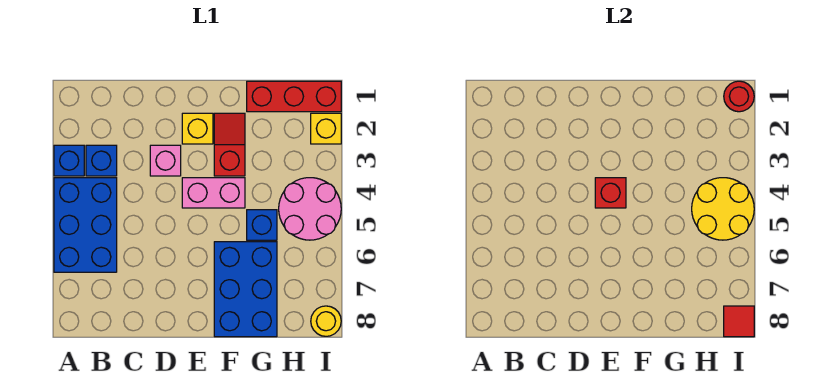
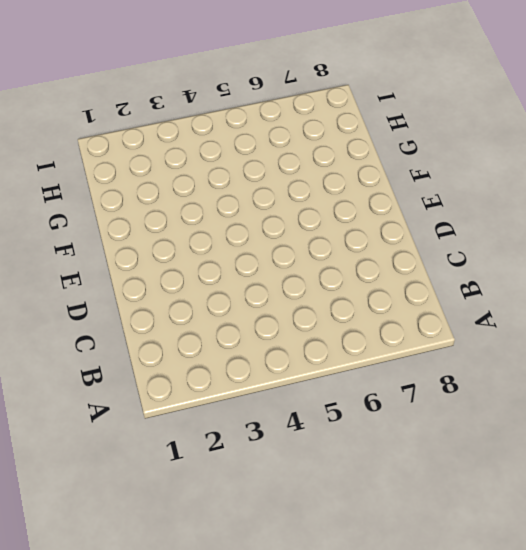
none -> blue 1x1 brick [54,145,84,176]
none -> blue 2x3 brick [54,178,117,272]
none -> blue 1x1 brick [86,145,117,176]

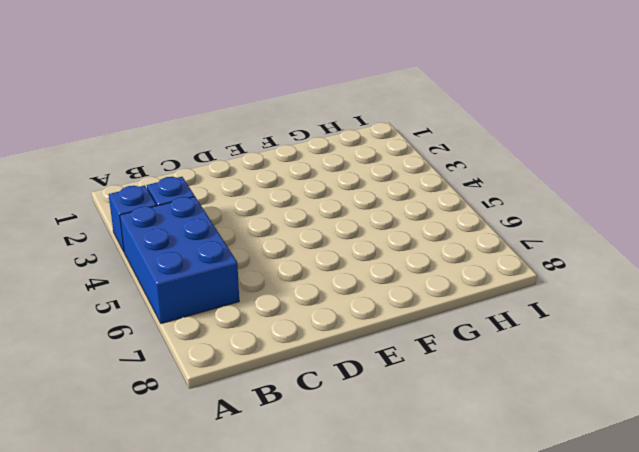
none -> pink 1x1 brick [150,145,181,176]
none -> yellow 1x1 brick [182,113,213,144]
none -> pink 1x2 brick [182,178,245,208]

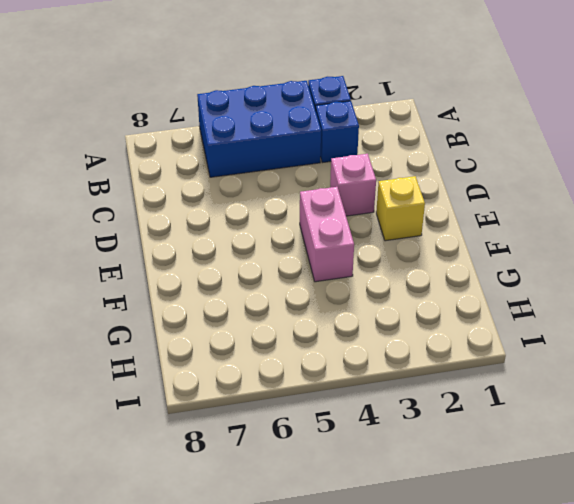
none -> red 1x2 slope [214,113,245,176]
none -> blue 2x3 brick [214,242,277,337]
none -> red 1x3 brick [247,81,341,112]

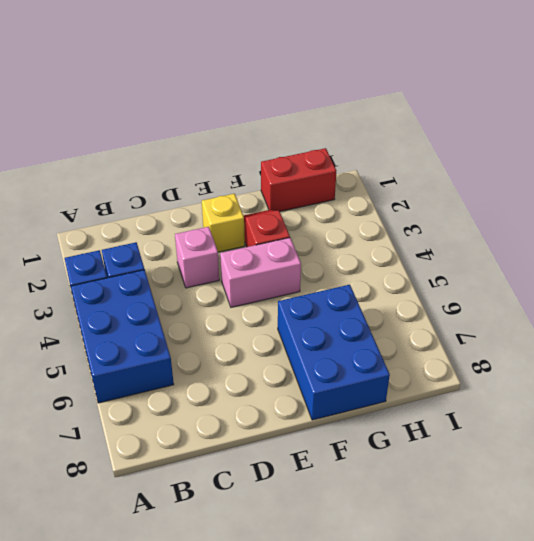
red 1x2 brick [261,148,336,211] -> red 1x3 brick [247,81,341,112]
none -> blue 1x1 brick [247,210,277,240]
none -> pink 2x2 round brick [279,178,341,240]
none -> yellow 1x1 brick [311,113,341,144]

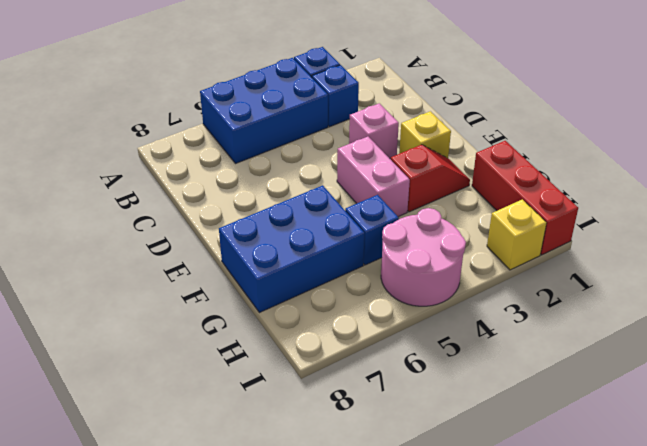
none -> yellow 1x1 round brick [311,306,341,336]
none -> red 1x1 brick [595,178,626,208]
none -> yellow 2x2 round brick [692,178,754,240]

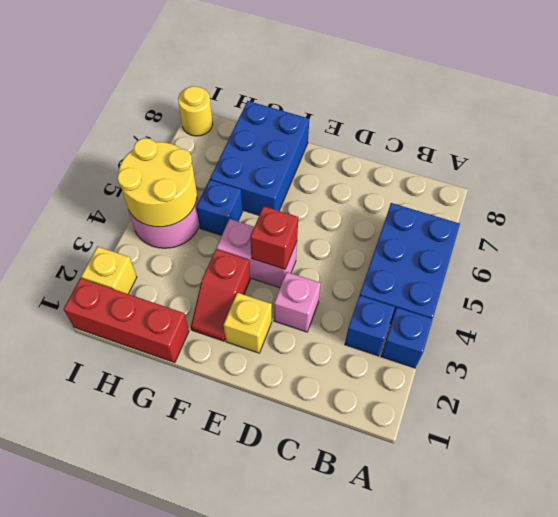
none -> red 1x1 round brick [724,81,754,112]
none -> red 1x1 tile [724,306,754,337]

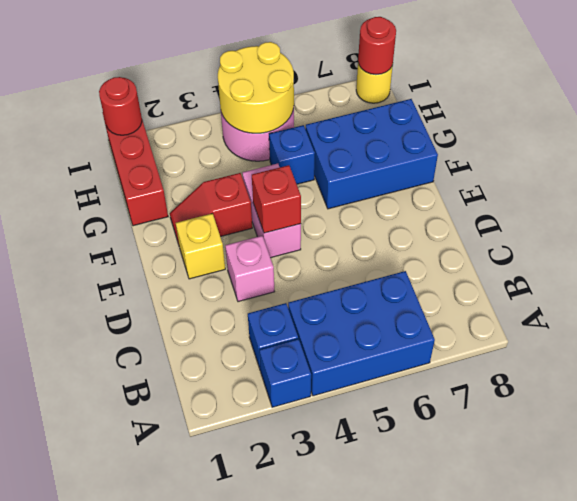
red 1x1 round brick [358,17,396,75] -> red 1x1 tile [724,306,754,337]
none -> yellow 1x1 brick [311,113,341,144]

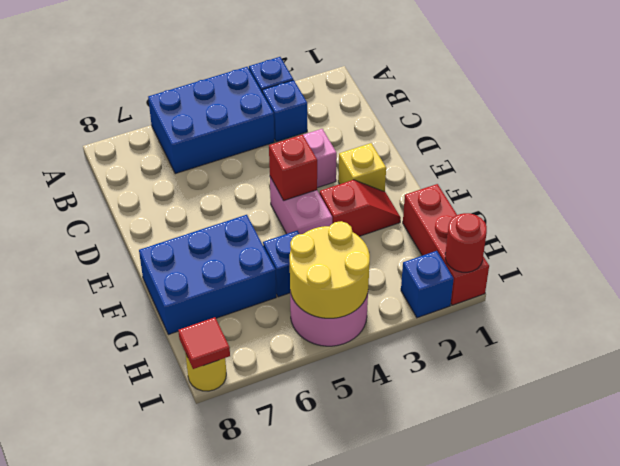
blue 1x1 brick [401,251,454,318] -> yellow 1x1 brick [311,113,341,144]

